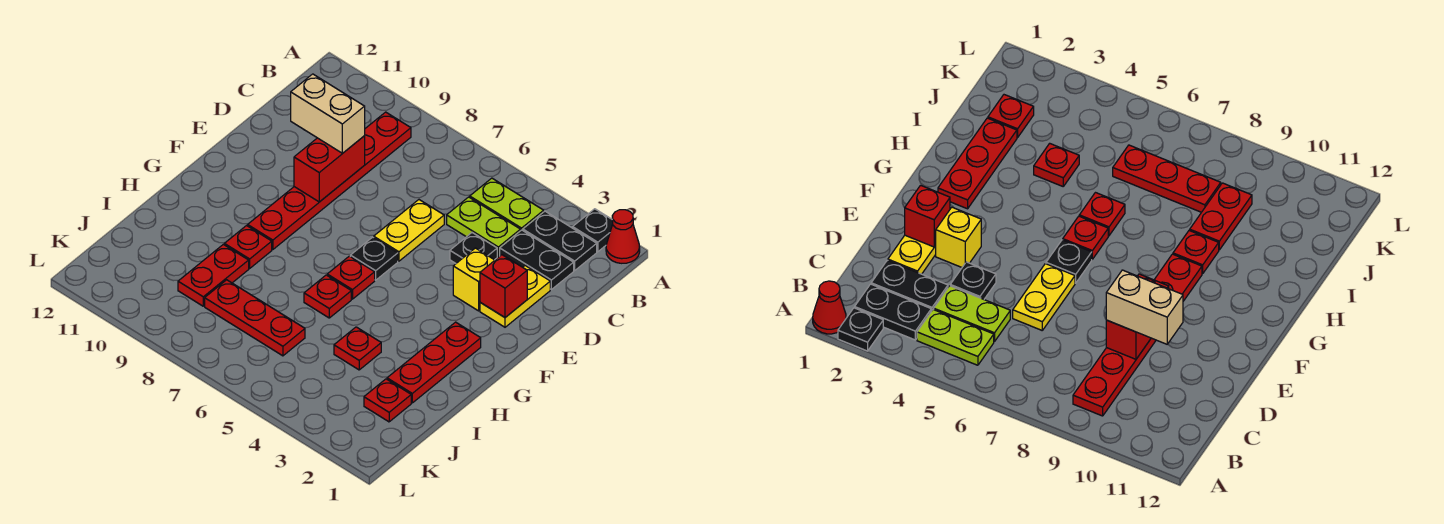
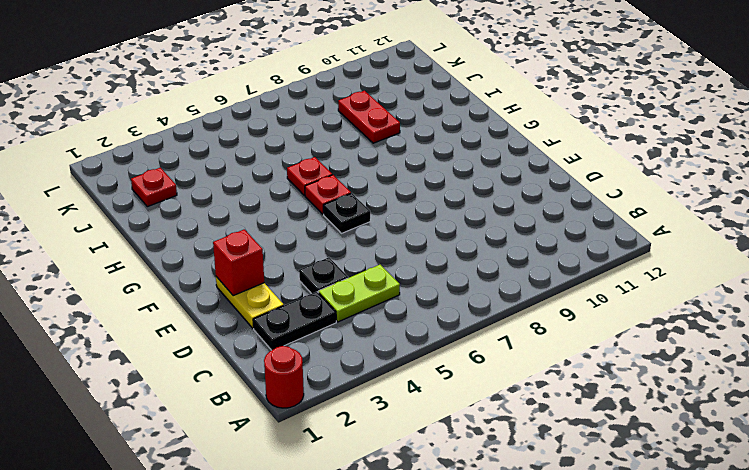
red 1x1 round brick [264,346,304,408] -> red 1x1 cone [606,210,640,263]
none -> black 1x1 plate [573,209,613,252]
none -> black 1x2 plate [523,211,597,271]
none -> lime 1x2 plate [470,178,544,231]

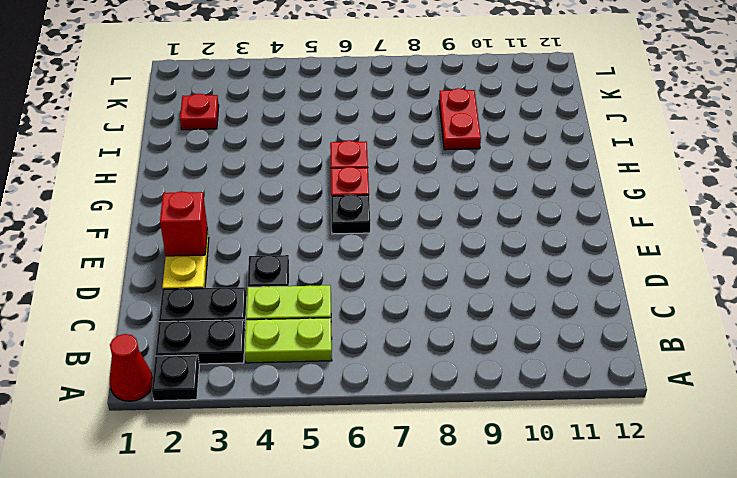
none -> red 1x6 plate [248,112,411,250]
none -> yellow 1x2 plate [374,200,444,261]
none -> yellow 1x1 brick [453,248,495,311]

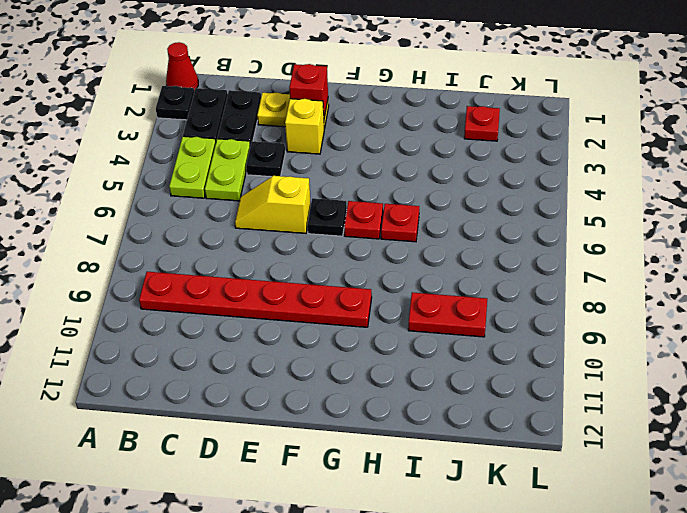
yellow 1x2 slope [235,176,311,233] -> yellow 1x2 plate [374,200,444,261]
none -> red 1x3 plate [387,322,481,403]
none -> red 1x1 plate [224,226,272,268]
none -> red 1x1 plate [334,327,381,370]

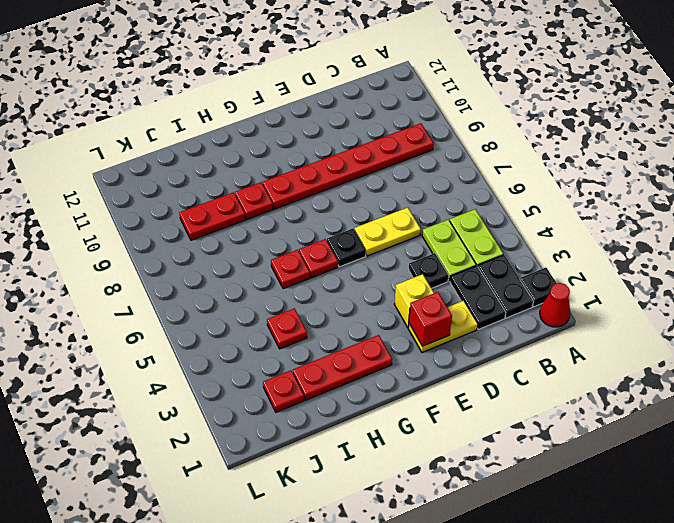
none -> red 1x3 plate [205,280,305,356]
none -> red 1x2 brick [294,136,365,202]
none -> tan 1x2 brick [291,74,365,153]

